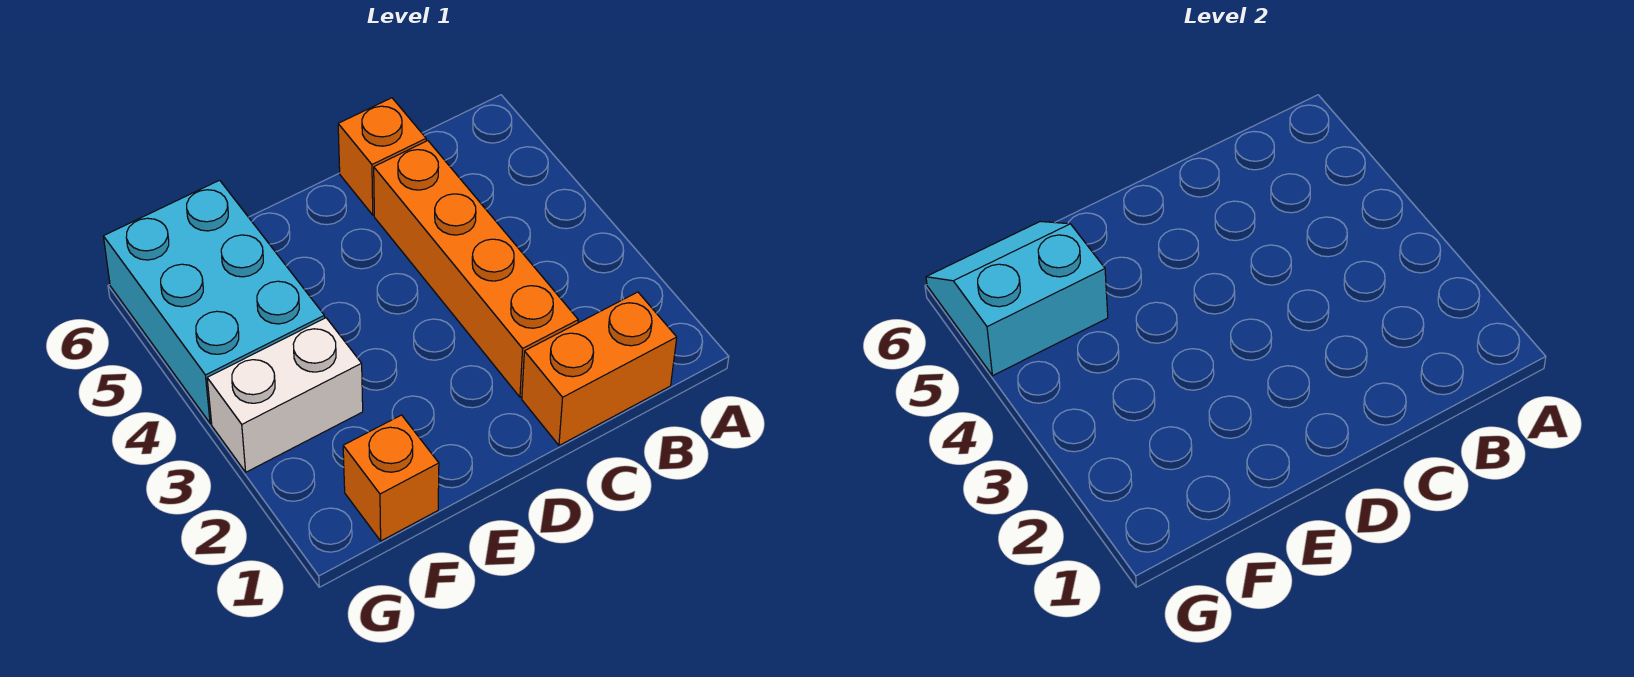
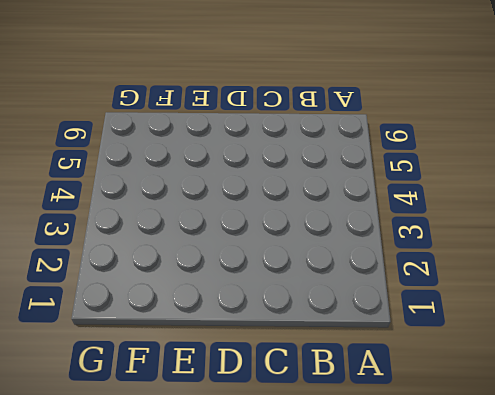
none -> orange 1x2 brick [522,292,677,445]
none -> orange 1x4 brick [374,141,578,397]

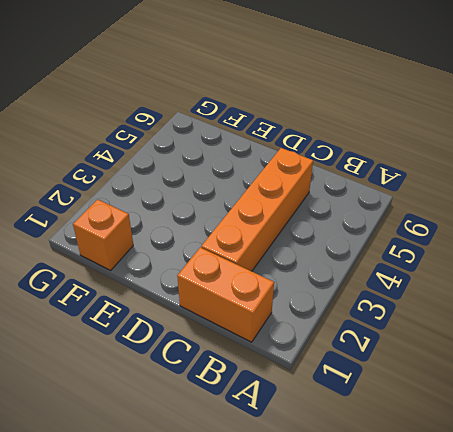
none -> orange 1x1 brick [338,98,426,215]
none -> white 1x2 brick [207,318,363,472]

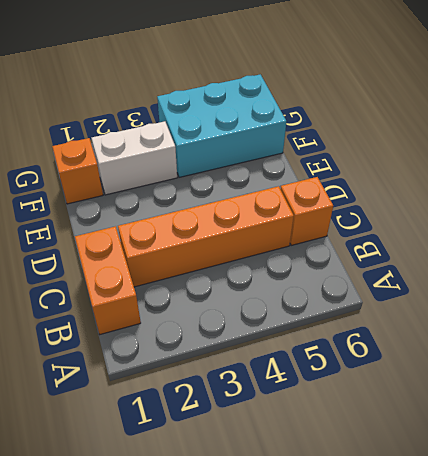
white 1x2 brick [92,121,177,195] -> white 1x2 brick turned to [207,318,363,472]
none -> cyan 2x2 slope [926,221,1108,376]

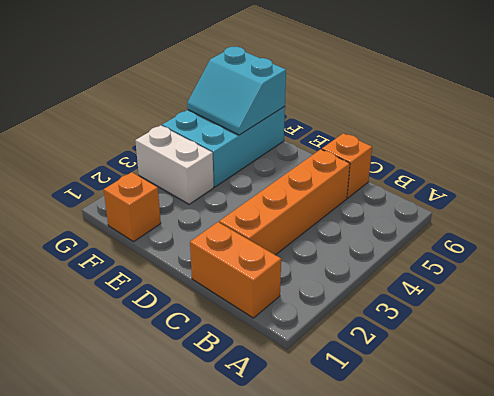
cyan 2x2 slope [187,47,286,135] -> cyan 2x2 slope turned to [926,221,1108,376]

